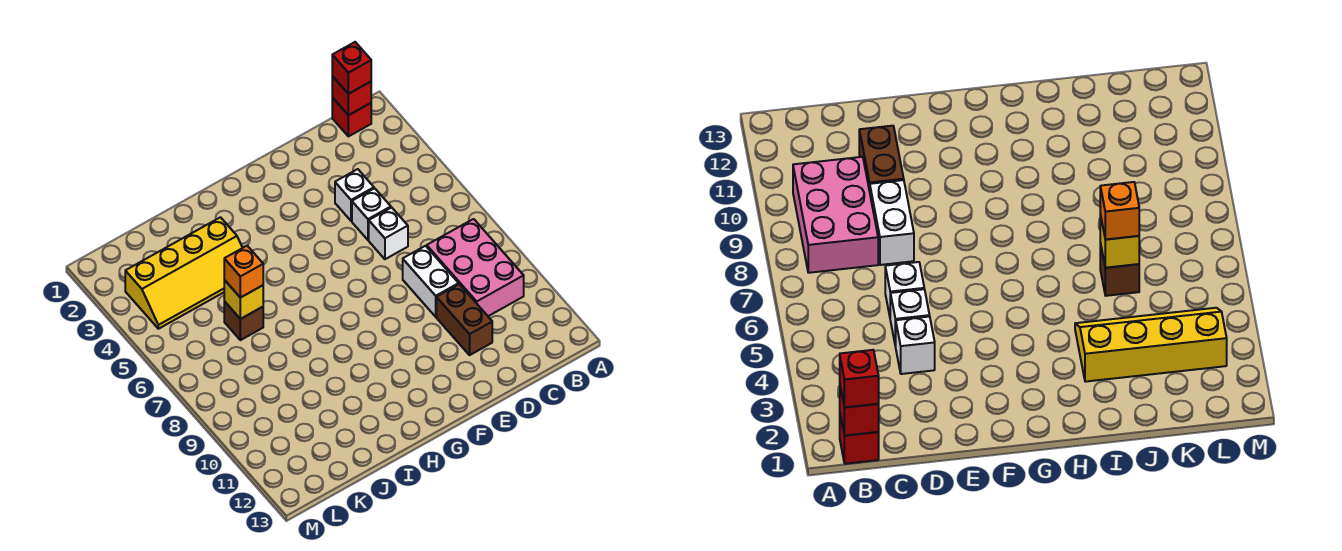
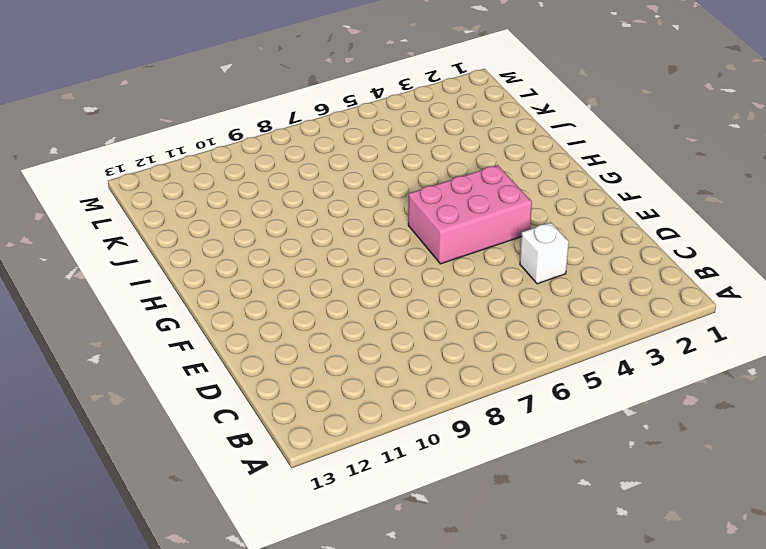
pink 2x3 brick [408,165,532,264] -> pink 2x3 brick moved to [427,219,524,316]
none -> red 1x1 brick [332,98,371,136]
none -> white 1x1 brick [352,188,391,240]
none -> white 1x1 brick [369,207,408,259]

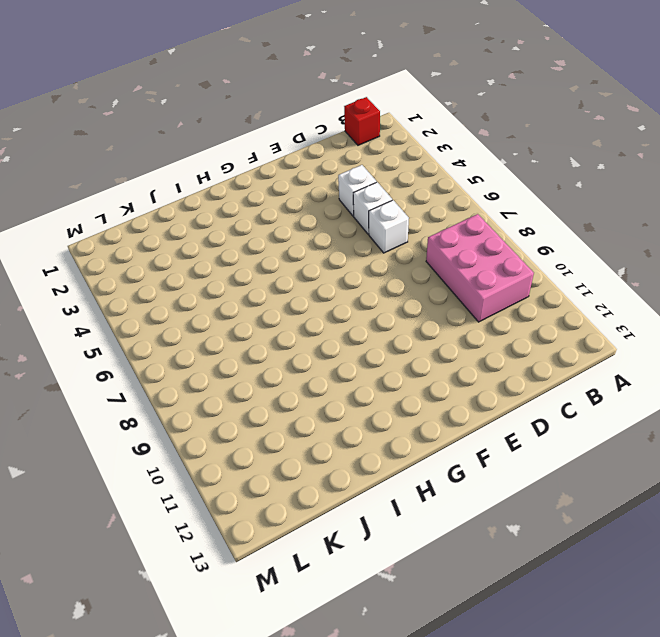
none -> white 1x2 brick [403,246,459,317]
none -> brown 1x2 brick [436,284,492,355]
none -> yellow 2x4 slope [125,217,242,329]

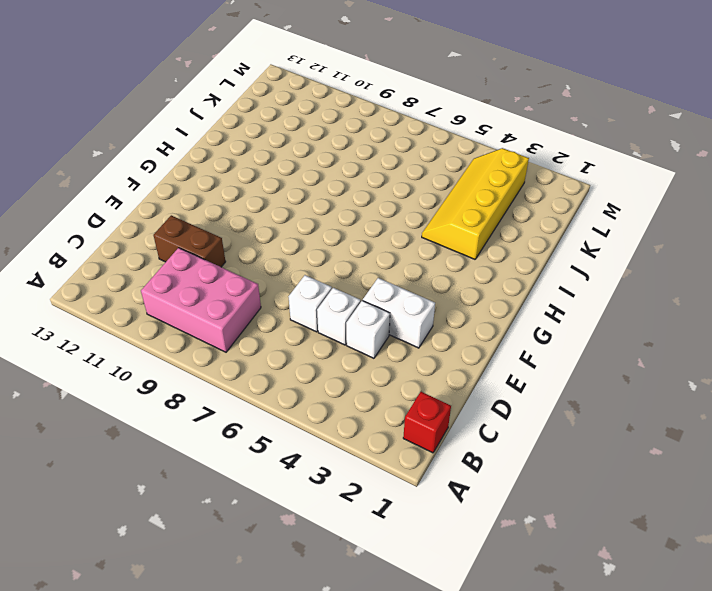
white 1x2 brick [363,278,435,348] -> white 1x2 brick moved to [403,246,459,317]
none -> brown 1x1 brick [224,301,263,340]
none -> red 1x1 brick [332,76,371,115]
none -> yellow 1x1 brick [224,280,263,319]

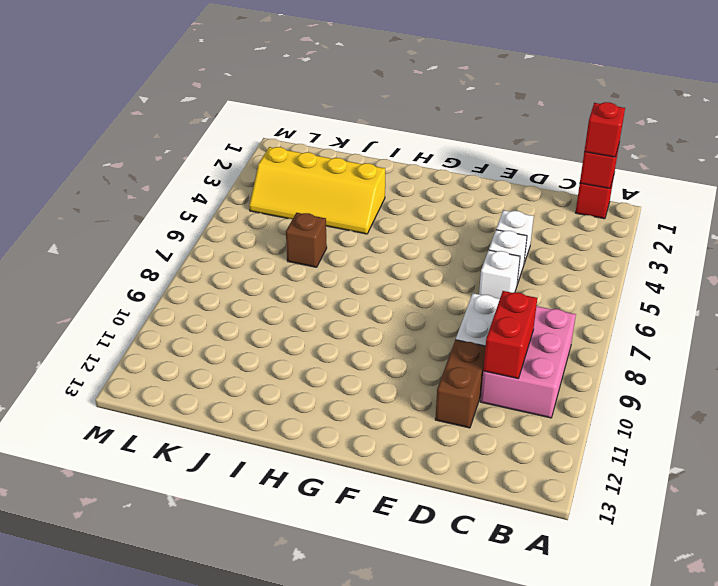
red 1x2 brick [483,291,537,379] -> none
none -> yellow 1x1 brick [224,280,263,319]
none -> orange 1x1 brick [224,246,263,298]

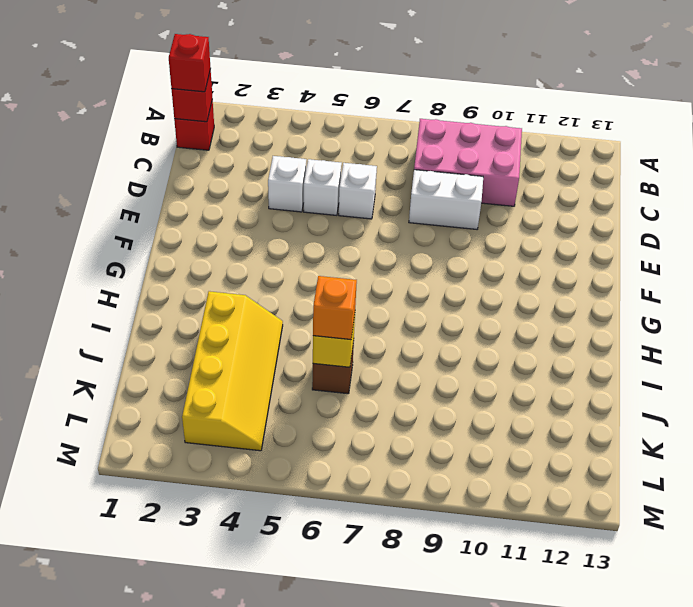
none -> brown 1x2 brick [436,284,492,355]

